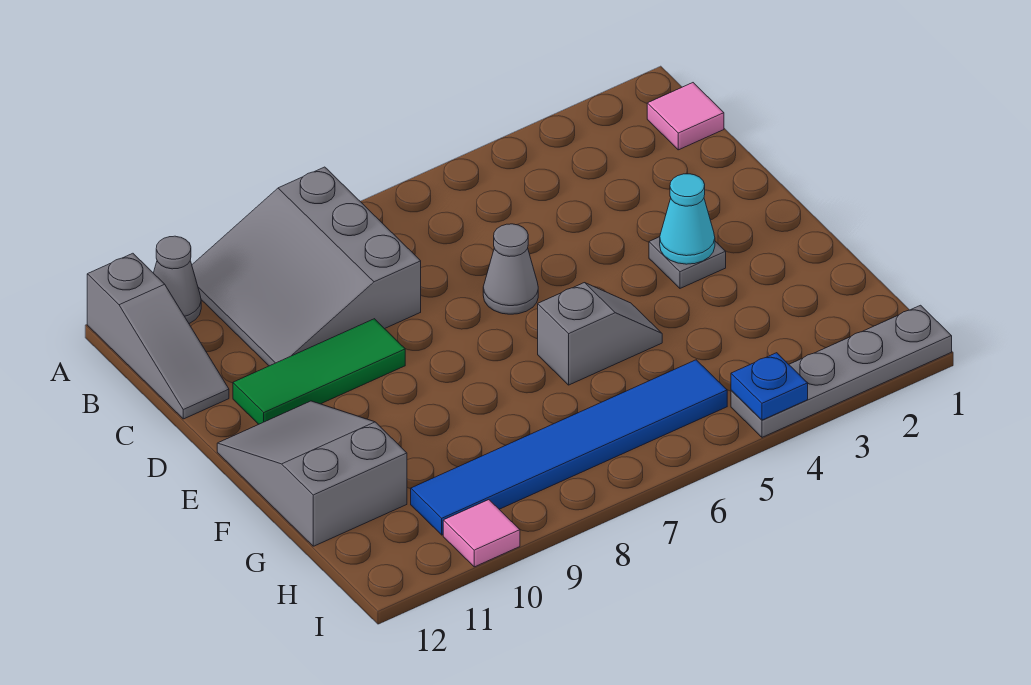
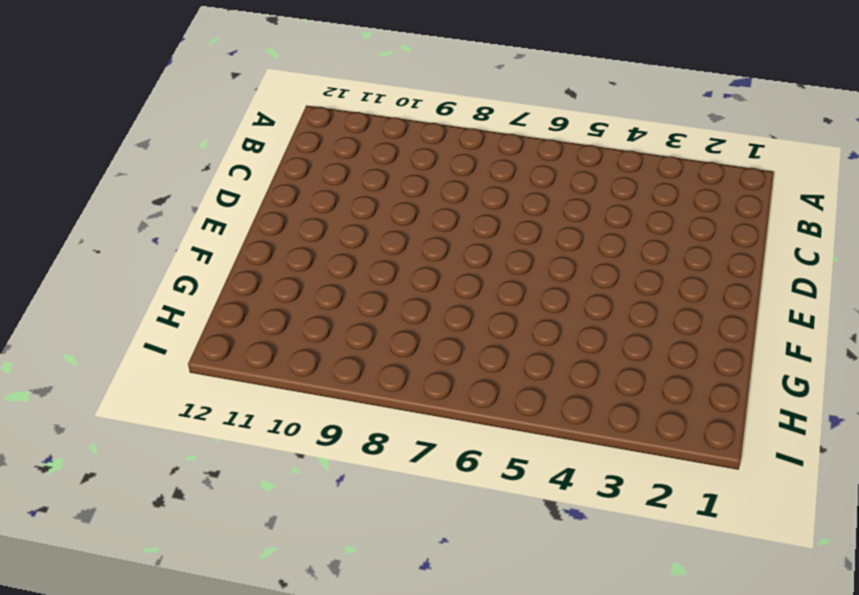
none -> grey 3x3 slope [192,167,421,366]
none -> grey 1x1 cone [154,236,201,323]
none -> grey 1x3 slope [87,253,229,419]

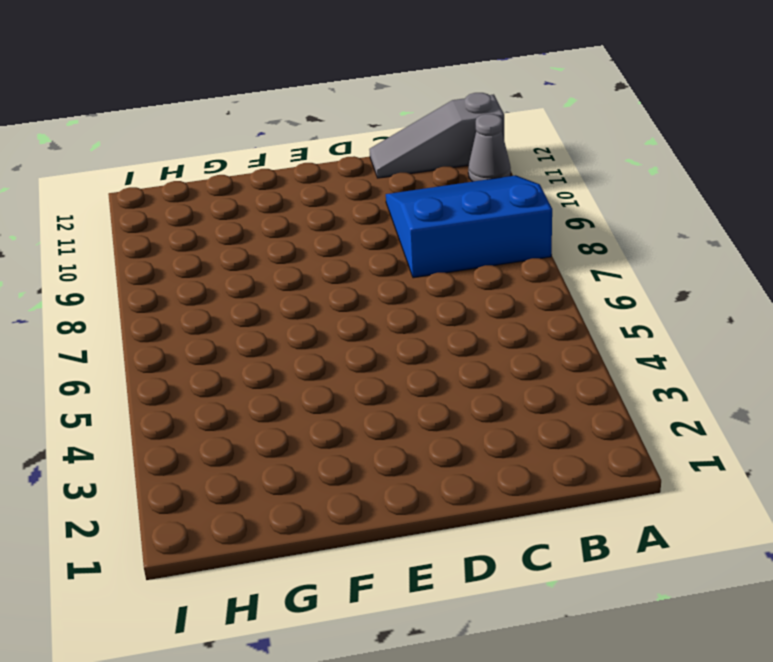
blue 3x3 slope [386,175,552,278] -> grey 3x3 slope [192,167,421,366]
none -> pink 1x1 tile [647,83,724,150]
none -> grey 1x1 cone [483,224,538,314]
none -> green 1x3 tile [233,319,405,424]

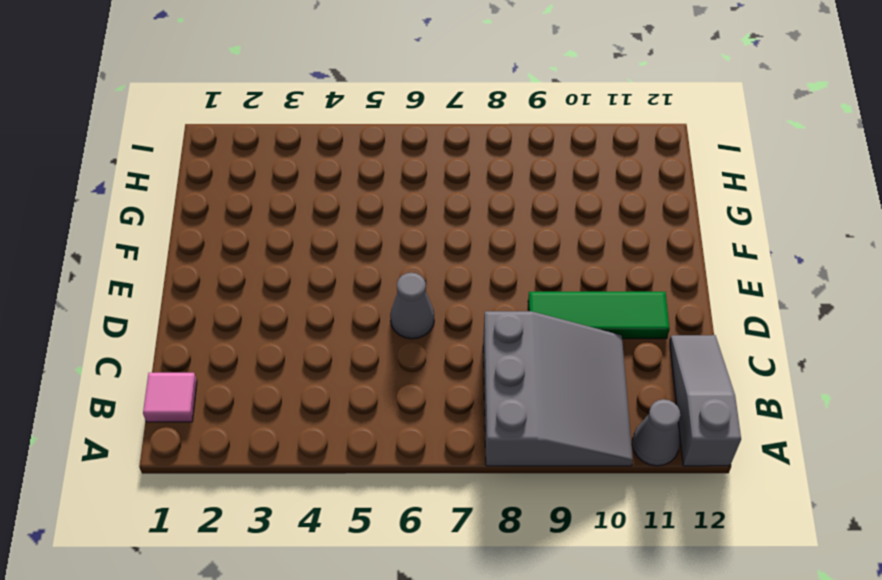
none -> grey 1x1 plate [649,237,726,288]
none -> grey 2x3 slope [217,401,407,546]
none -> grey 1x2 slope [538,283,662,385]

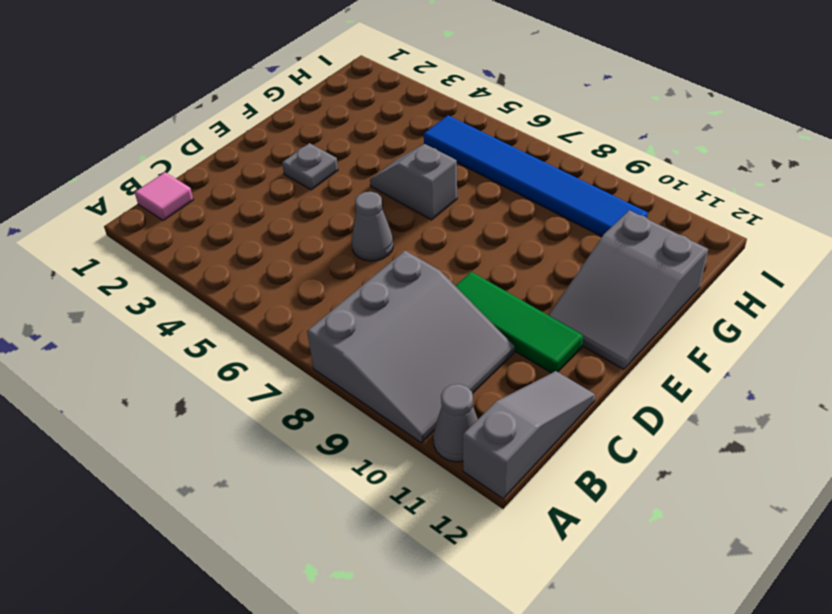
none -> grey 1x4 plate [731,305,952,437]
none -> pink 1x1 tile [443,500,520,567]
none -> cyan 1x1 cone [660,174,715,264]

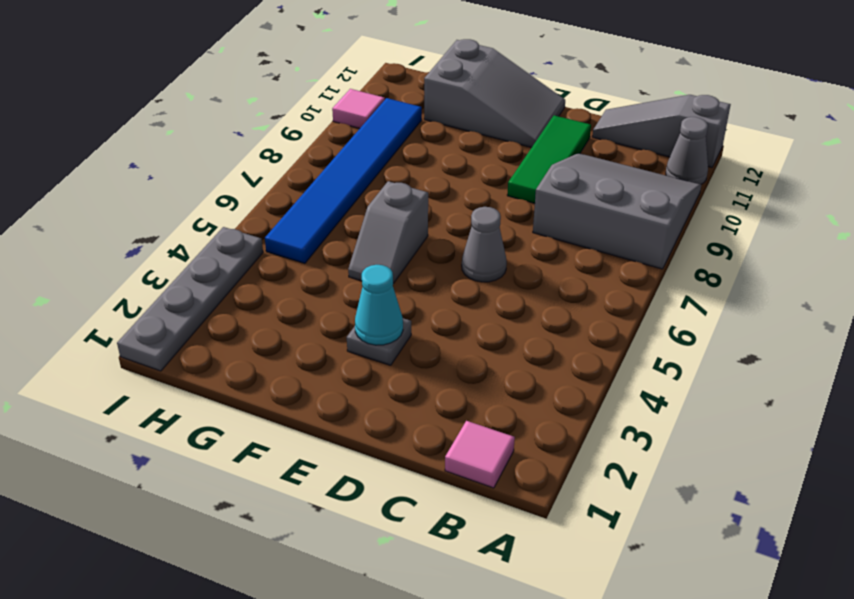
none -> blue 1x1 plate [731,353,808,420]

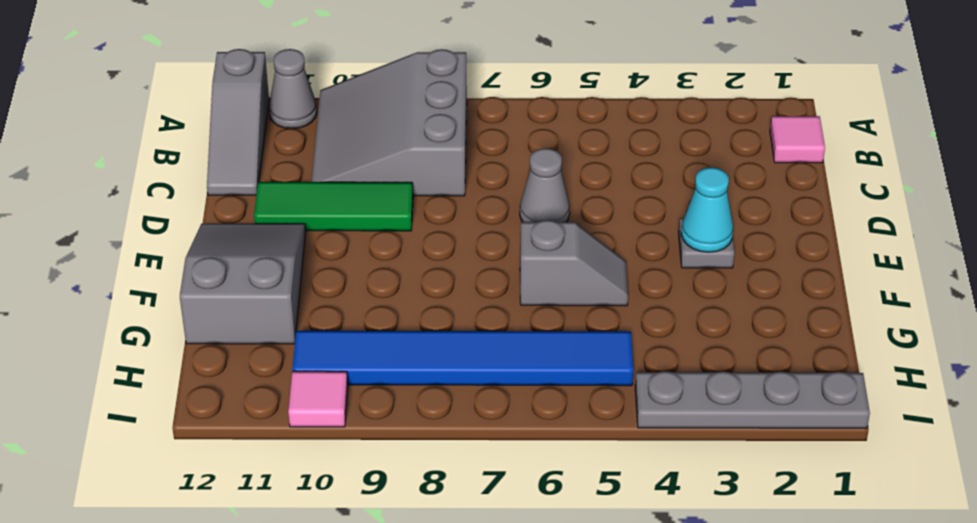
none -> blue 1x1 plate [731,353,808,420]

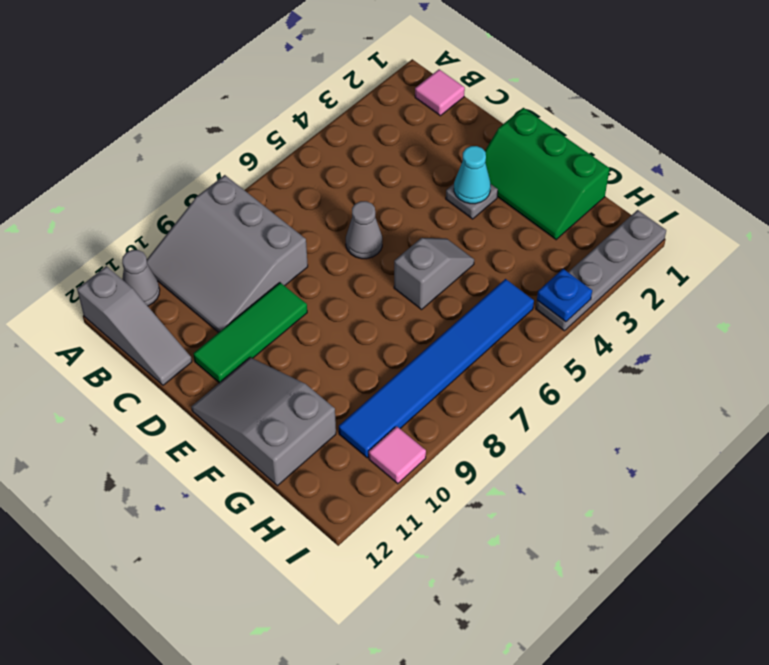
green 2x3 slope [485,108,610,240] -> none

